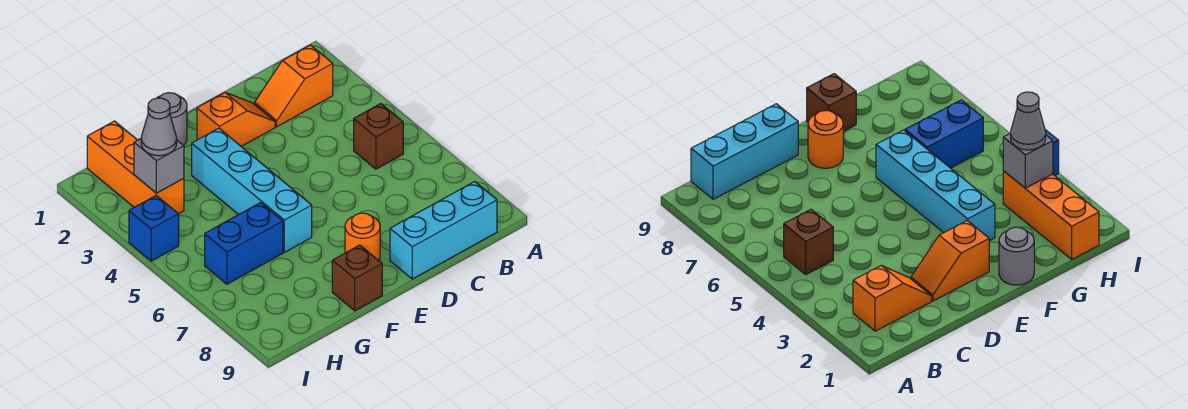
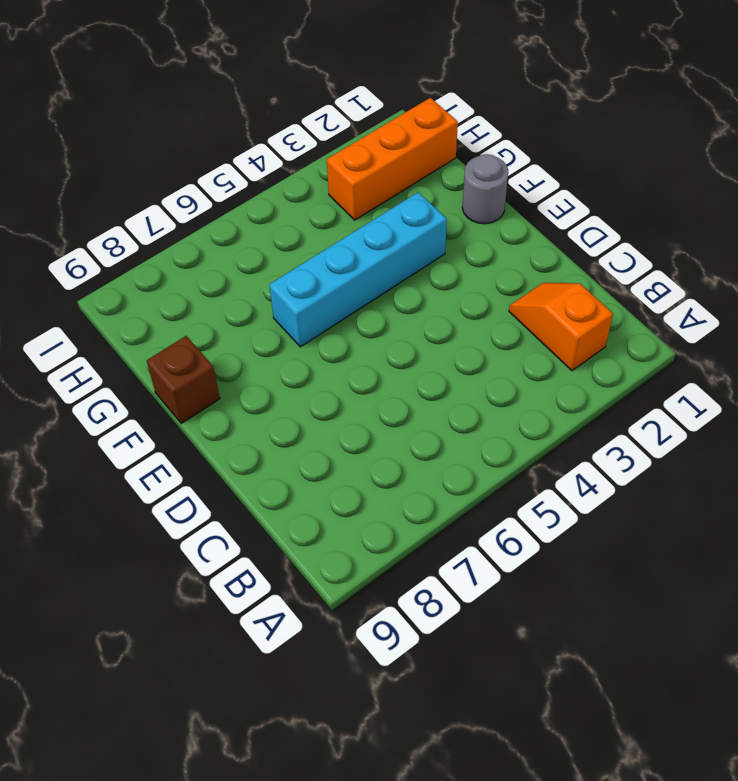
none -> brown 1x1 brick [354,104,403,169]
none -> cyan 1x3 brick [390,181,497,279]
none -> orange 1x2 slope [197,93,275,146]

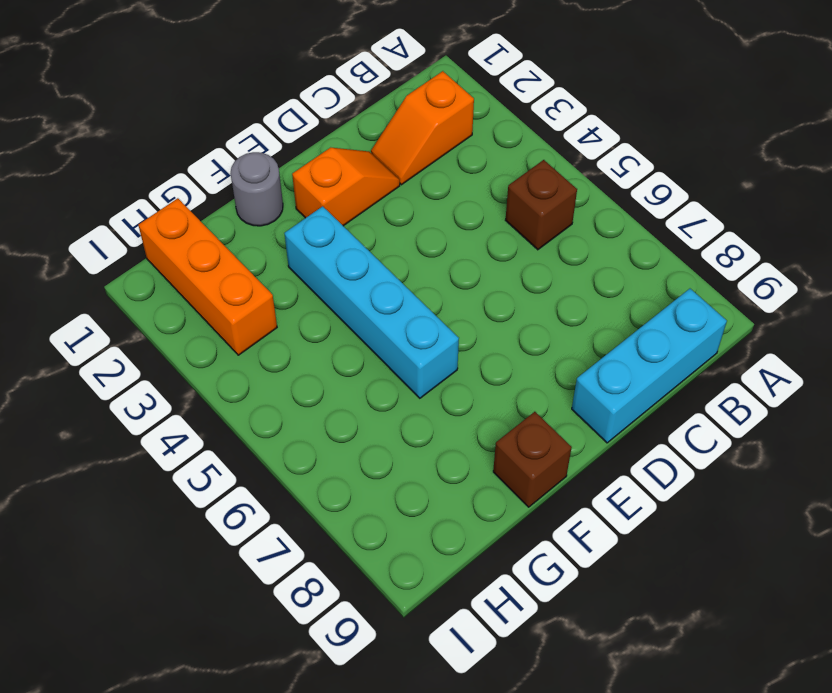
none -> orange 1x1 round brick [345,213,380,261]
none -> blue 1x2 brick [205,203,283,284]
none -> blue 1x1 brick [129,196,179,261]

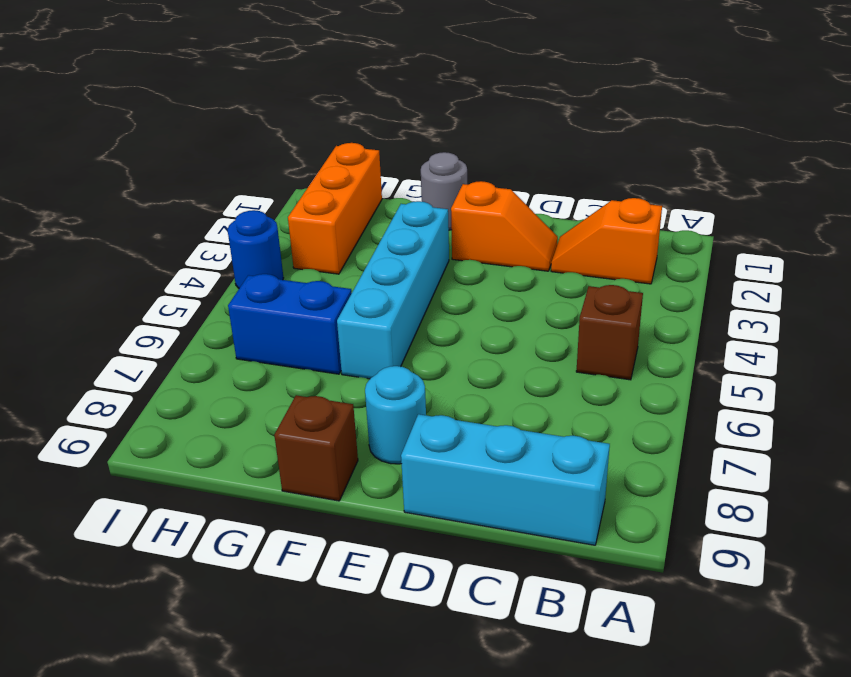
cyan 1x1 round brick [365,366,426,464] -> orange 1x1 round brick [345,213,380,261]
blue 1x1 round brick [227,210,284,288] -> blue 1x1 brick [129,196,179,261]
none -> grey 1x1 brick [134,139,184,193]
none -> grey 1x1 cone [141,98,177,156]

